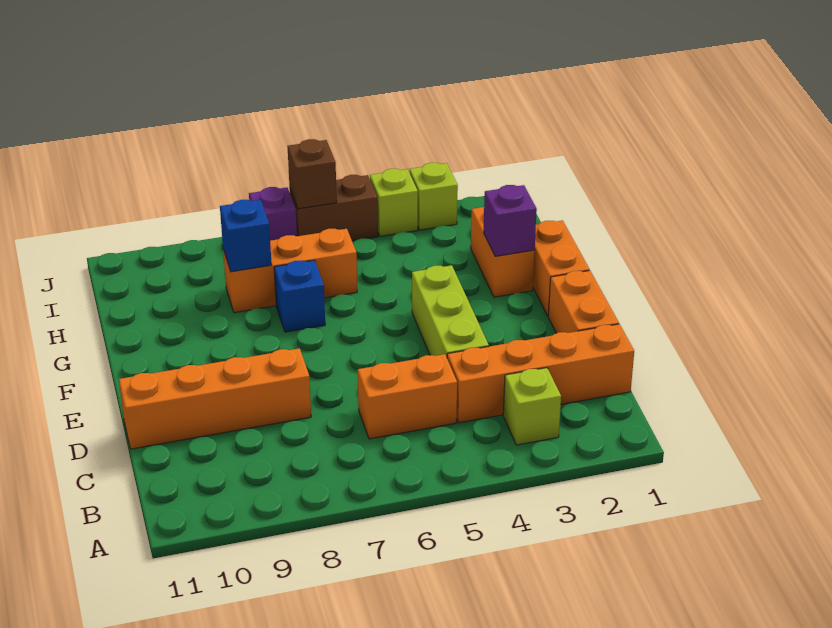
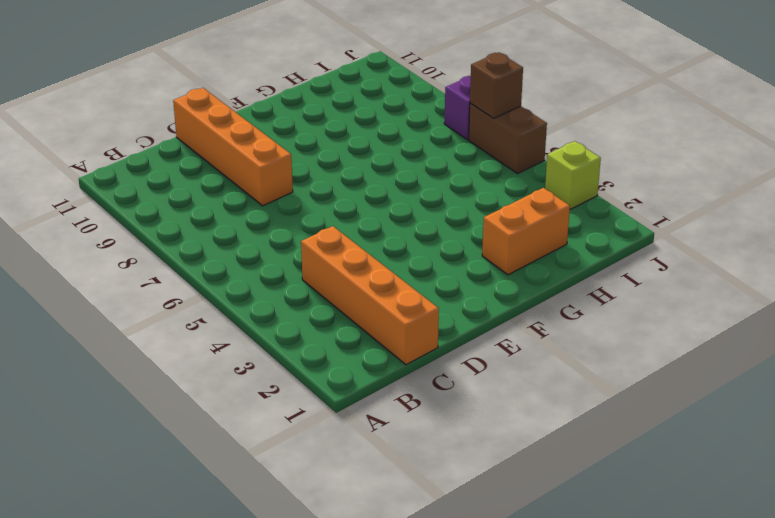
none -> lime 1x1 brick [503,368,561,445]
none -> orange 1x2 brick [358,354,457,439]
none -> orange 1x2 brick [548,271,619,333]

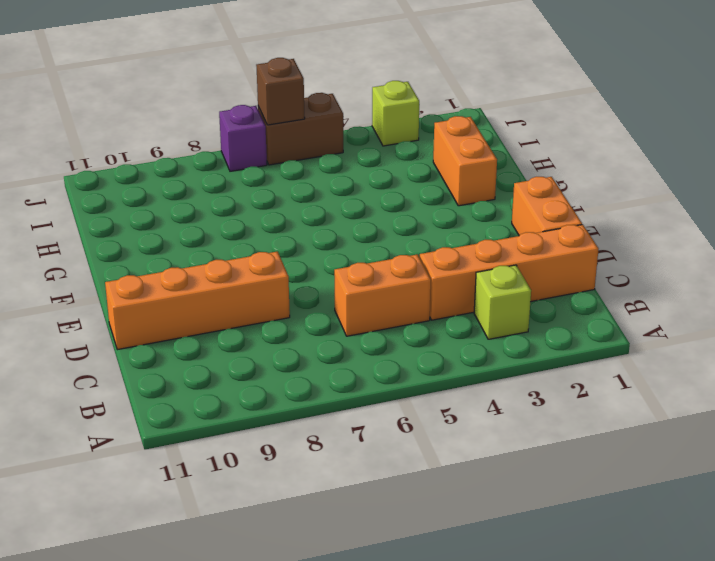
none -> lime 1x3 brick [412,265,489,357]
none -> orange 1x2 brick [533,221,590,316]
none -> blue 1x1 brick [274,260,325,332]

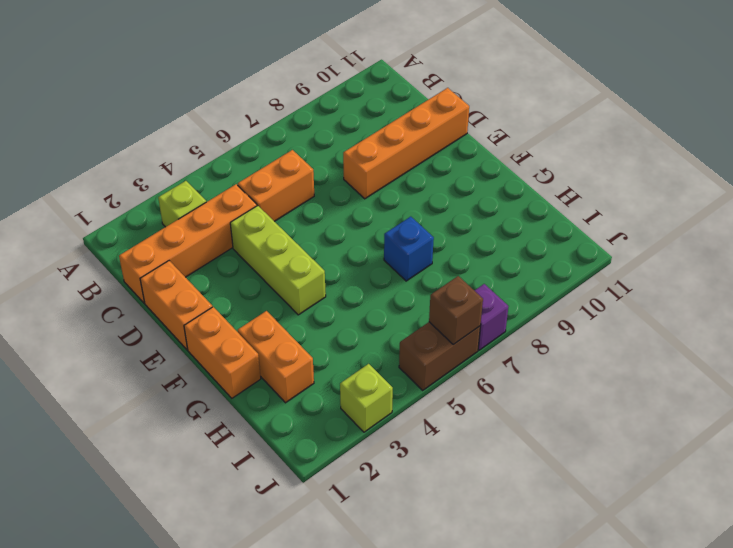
none -> orange 1x3 brick [223,229,357,313]
none -> lime 1x1 brick [370,169,418,236]
none -> purple 1x1 brick [484,185,537,256]

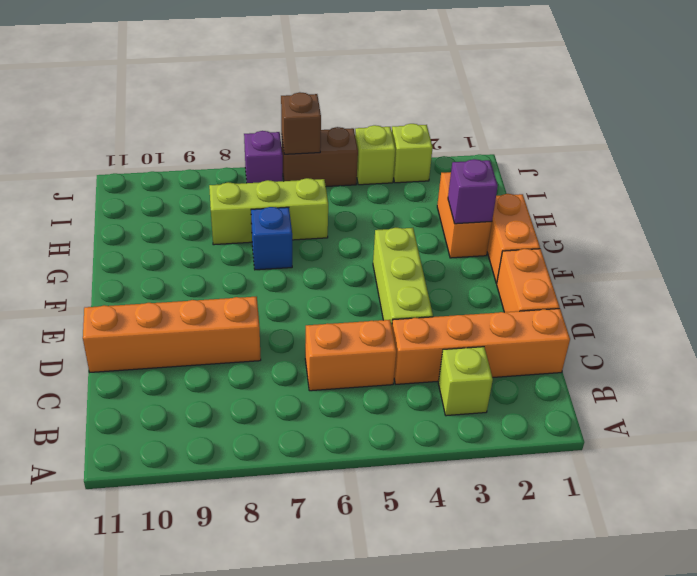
lime 1x3 brick [209,178,328,245] -> orange 1x3 brick [223,229,357,313]
none -> blue 1x1 brick [220,200,272,272]

